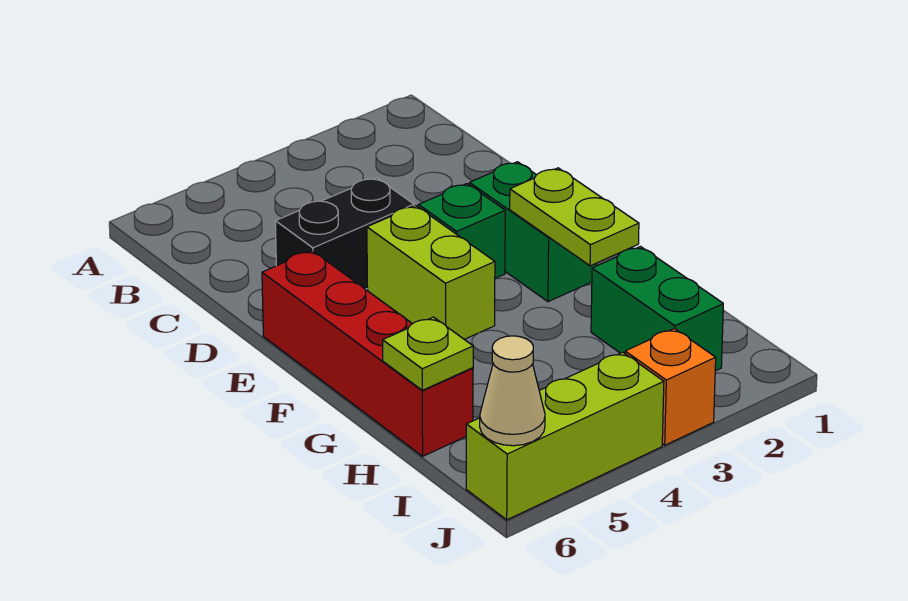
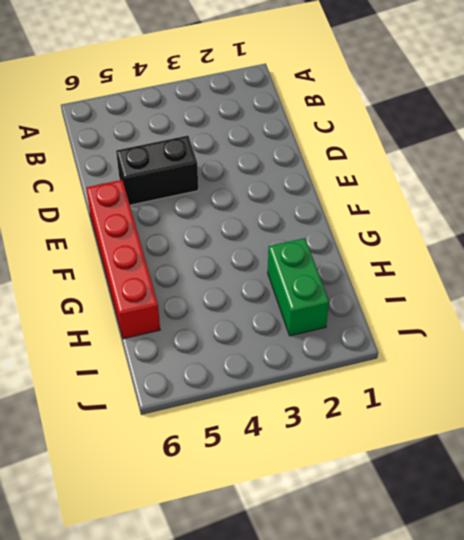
none -> green 1x2 brick [469,162,596,302]
none -> green 1x1 brick [418,184,505,278]

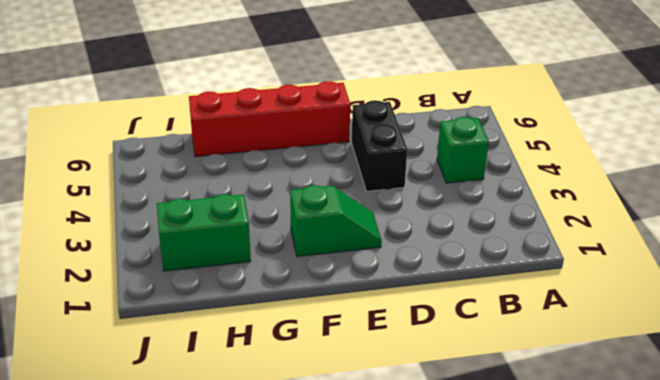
green 1x1 brick [437,117,489,183] -> green 1x1 brick moved to [418,184,505,278]
green 1x2 slope [290,185,382,257] -> green 1x2 brick [469,162,596,302]
none -> lime 1x2 brick [367,206,495,339]
none -> orange 1x1 brick [625,328,716,445]

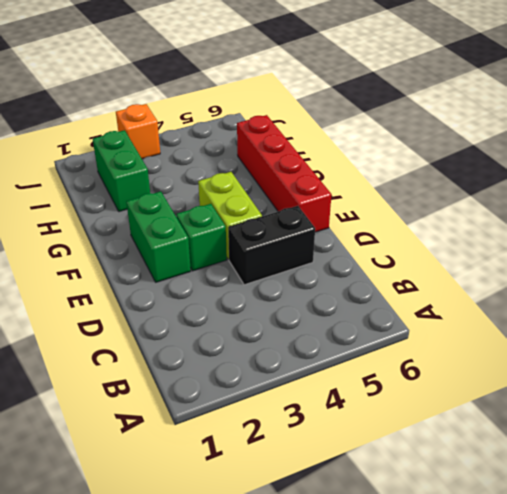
none -> lime 1x3 brick [466,352,664,520]
none -> lime 1x2 plate [510,168,639,266]

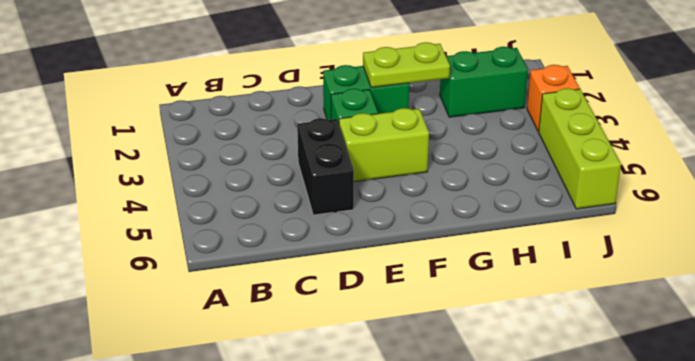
none -> red 1x4 brick [262,251,473,456]
none -> lime 1x1 plate [383,317,473,390]

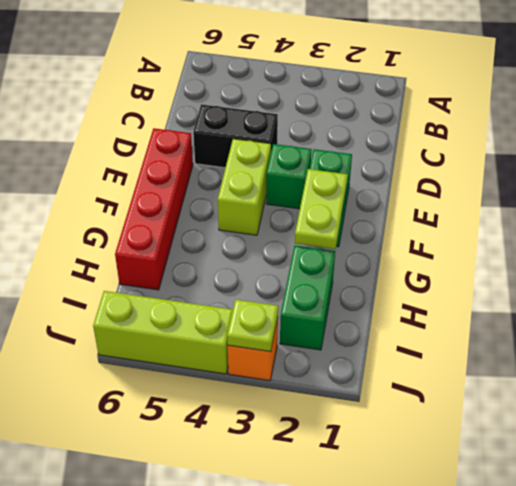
lime 1x1 plate [227,300,278,352] -> lime 1x1 plate moved to [383,317,473,390]
none -> tan 1x1 cone [480,336,545,446]

